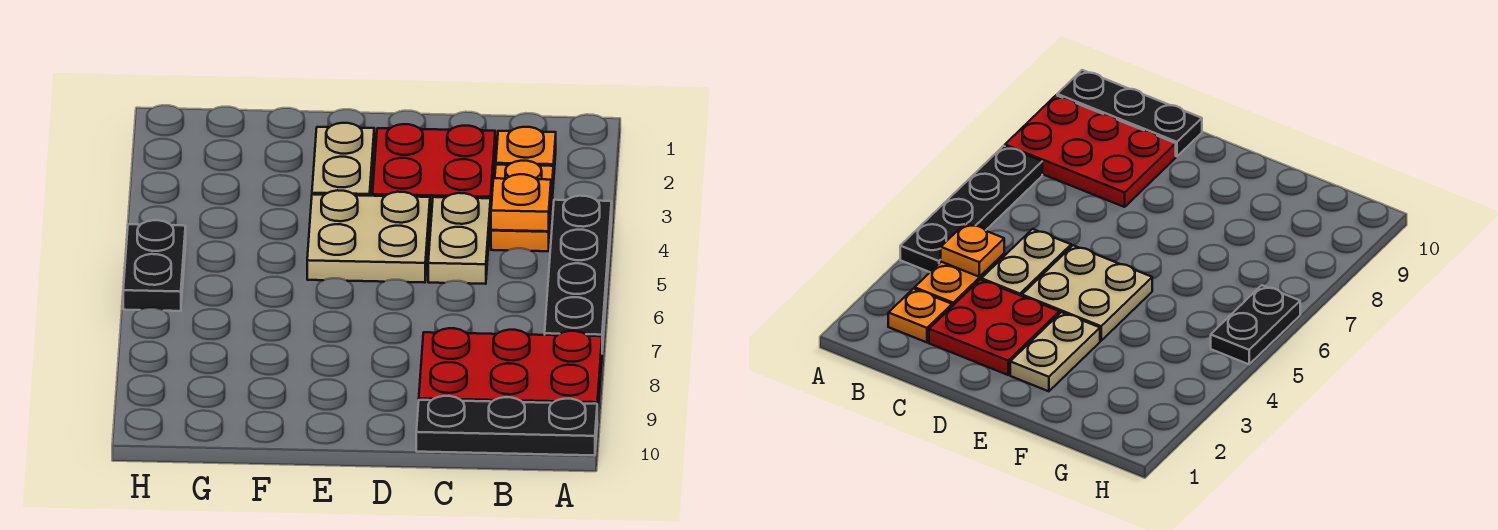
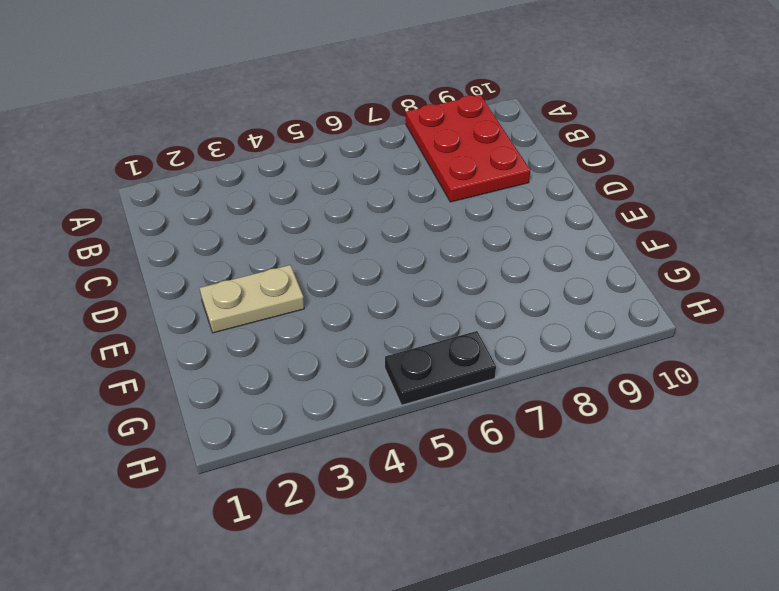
none -> black 1x4 plate [545,196,612,349]
none -> black 1x3 plate [416,396,597,456]

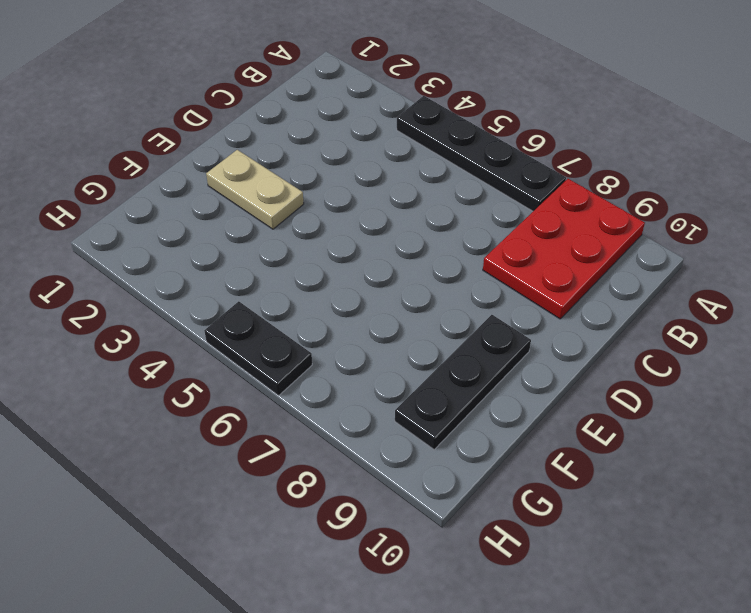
black 1x3 plate [395,315,531,450] -> black 1x3 plate moved to [416,396,597,456]
none -> orange 1x1 plate [496,127,556,183]
none -> orange 1x2 plate [491,161,553,251]

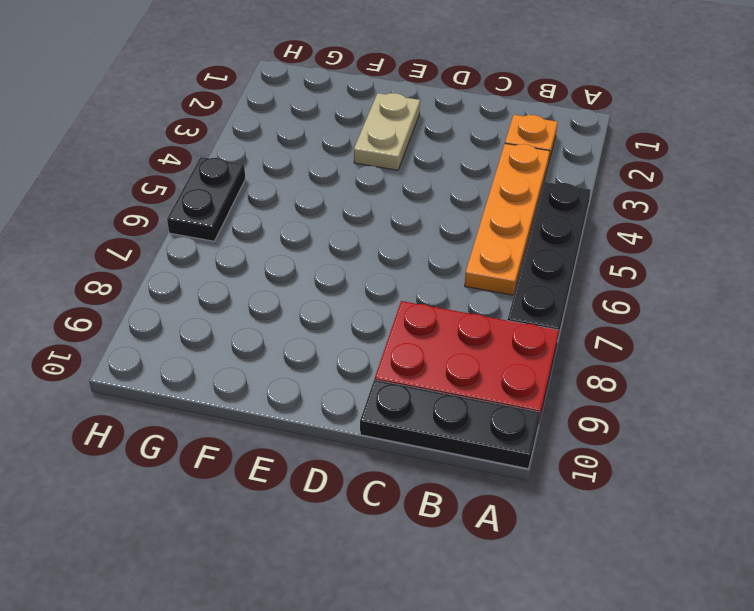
orange 1x4 plate [465,144,550,295] -> orange 1x2 plate [491,161,553,251]
none -> red 2x2 plate [372,124,495,215]
none -> tan 1x2 plate [428,193,491,284]

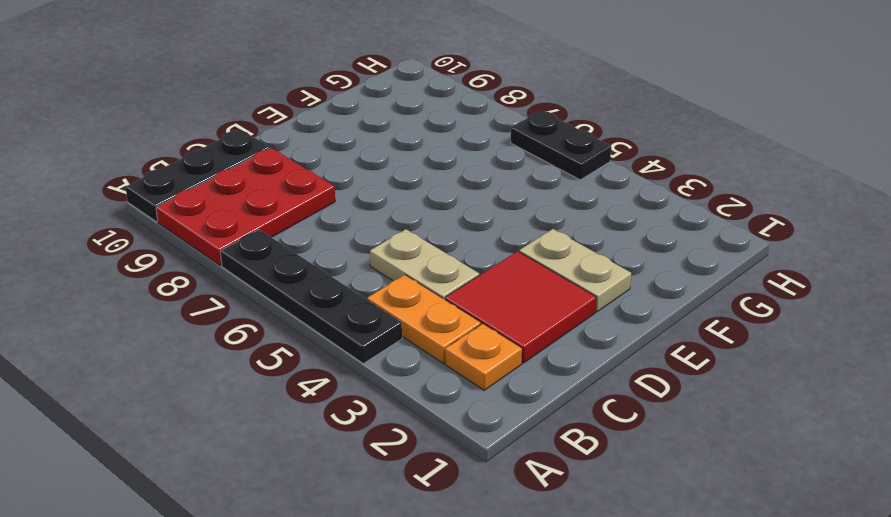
red 2x2 tile [445,251,596,363] -> red 2x2 plate [372,124,495,215]
none -> tan 2x2 plate [307,190,430,283]
none -> orange 1x1 plate [491,174,551,231]

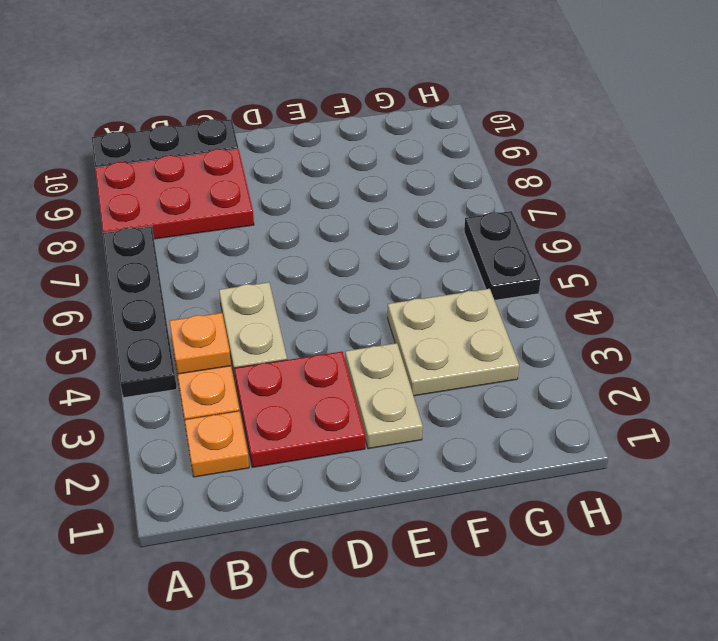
tan 2x2 plate [388,289,519,396] -> tan 2x2 plate moved to [307,190,430,283]

